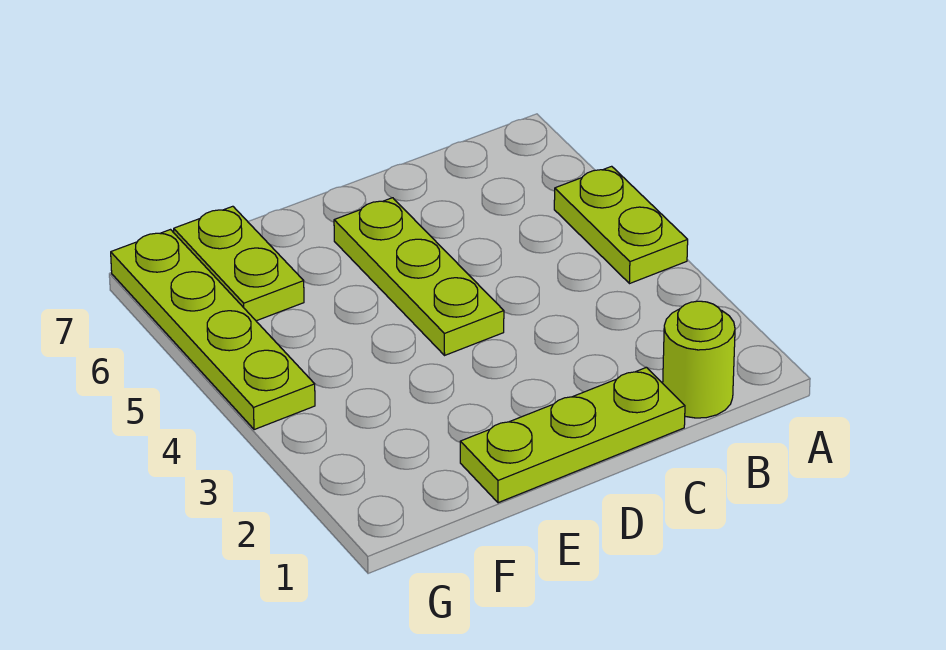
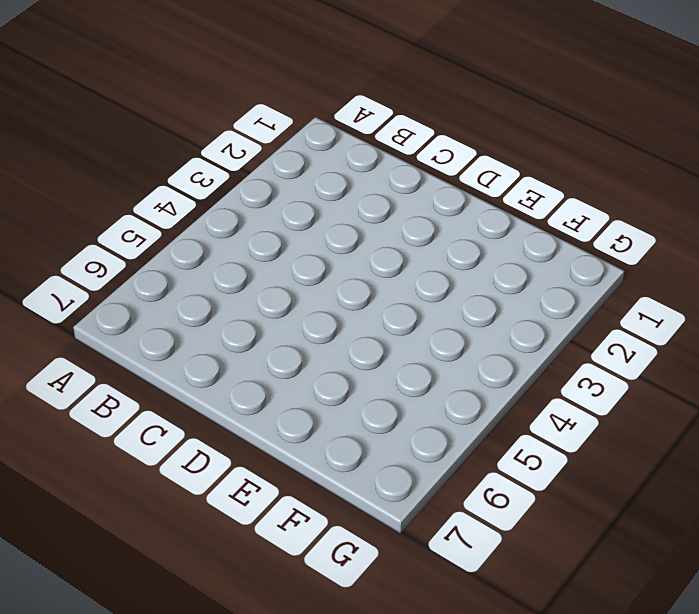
none -> lime 1x2 plate [554,166,688,284]
none -> lime 1x1 round brick [663,301,735,418]

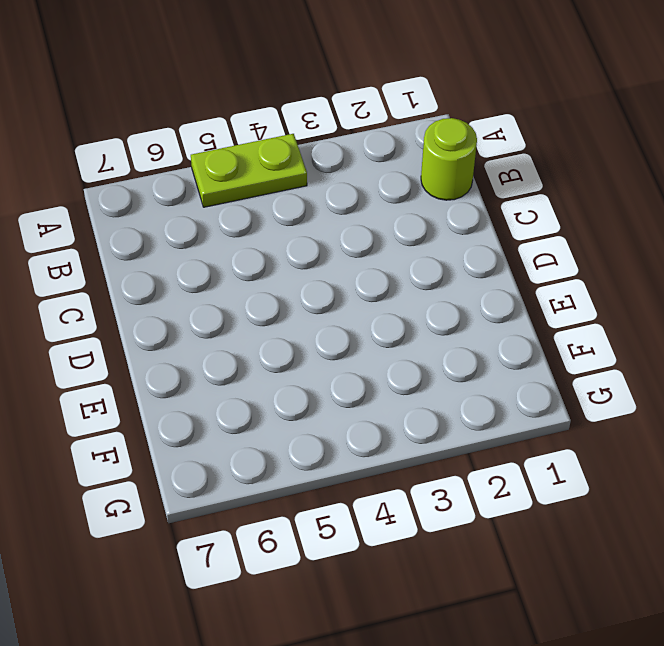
none -> lime 1x3 plate [460,367,685,503]
none -> lime 1x3 plate [334,198,504,355]

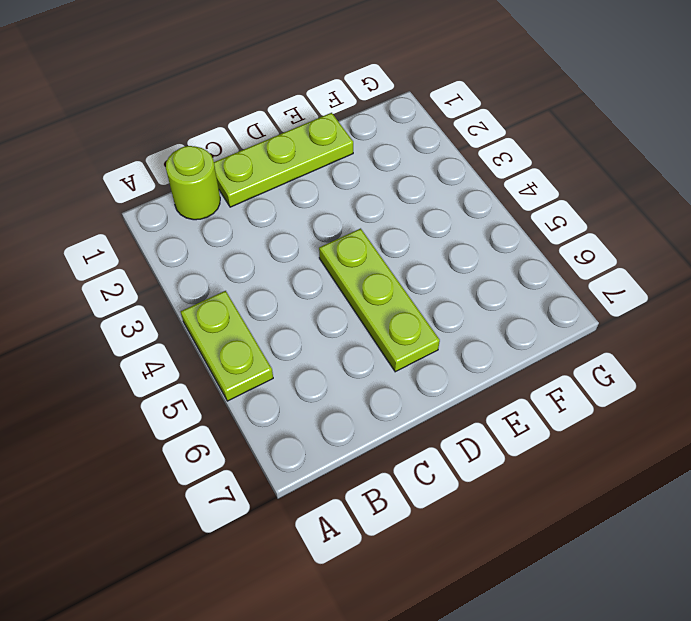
none -> lime 1x2 plate [174,206,304,321]
none -> lime 1x4 plate [111,230,315,430]

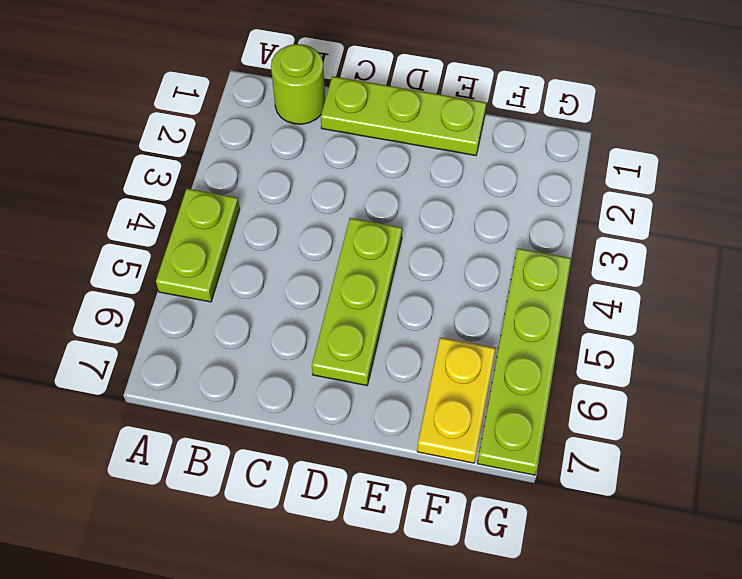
yellow 1x2 plate [417,338,496,463] -> lime 1x2 plate [174,206,304,321]

